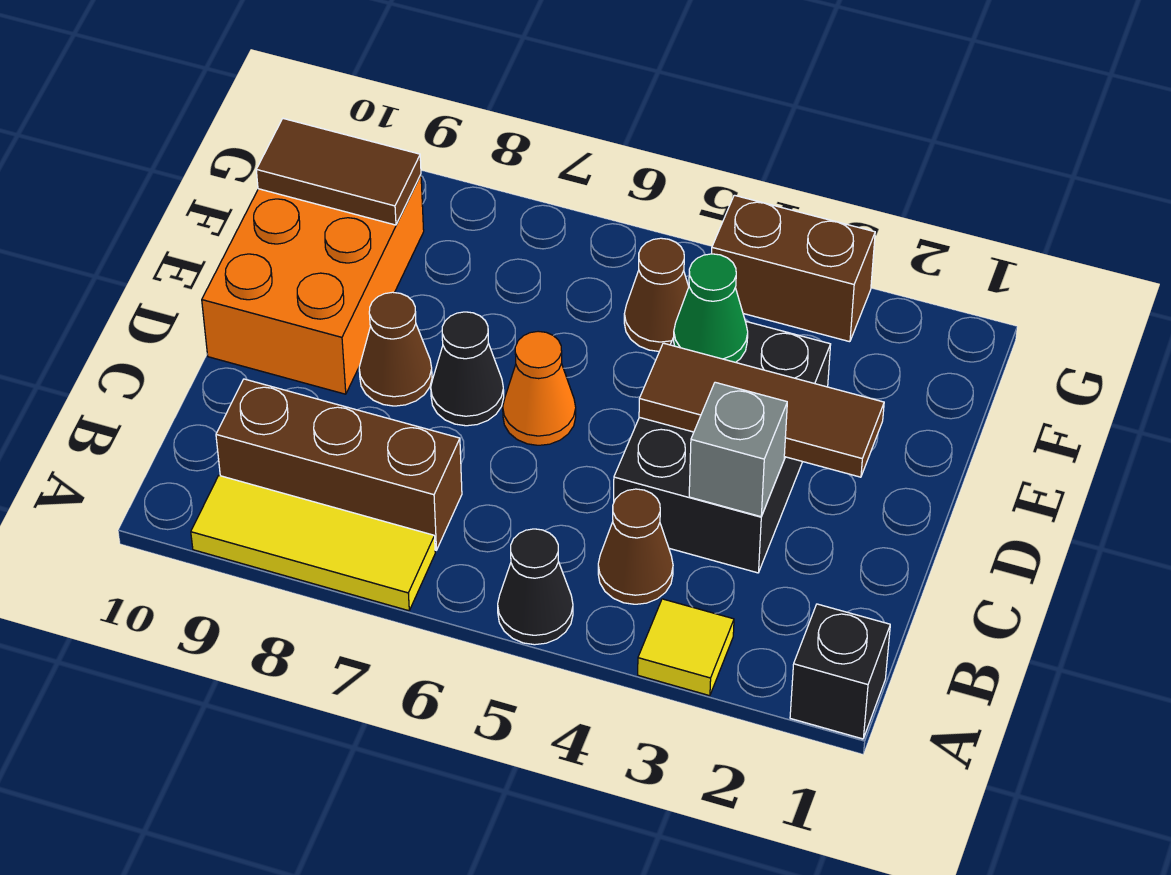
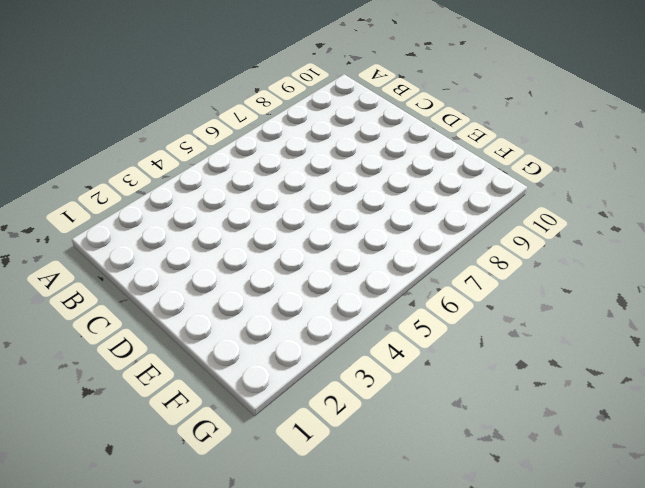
none -> black 1x1 brick [790,604,890,739]
none -> yellow 1x1 tile [638,599,734,696]
none -> black 1x1 cone [498,529,573,645]

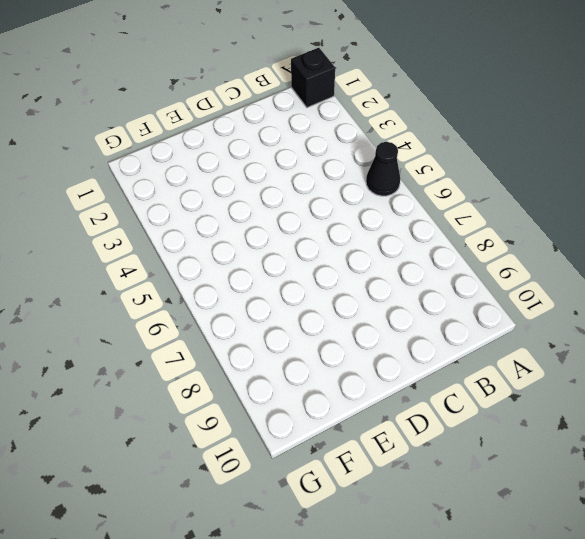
none -> yellow 1x1 tile [638,599,734,696]
none -> yellow 1x3 tile [191,476,435,611]
none -> brown 1x1 cone [598,489,673,604]

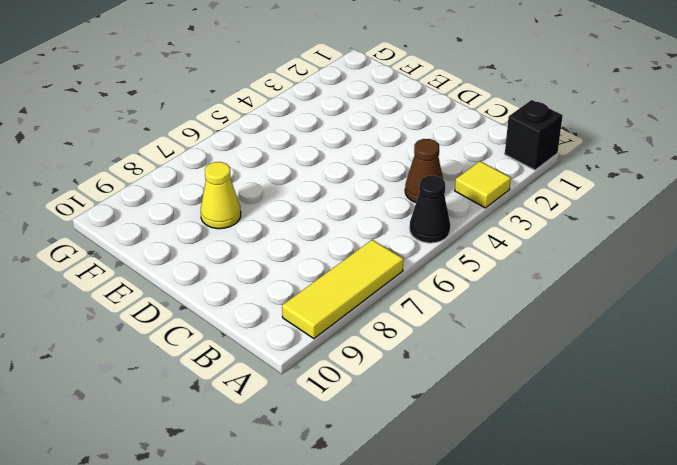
yellow 1x1 cone [201,162,241,229] -> none
none -> brown 1x3 brick [216,379,462,550]
none -> black 2x3 brick [614,321,831,573]
none -> orange 1x1 cone [503,331,576,445]

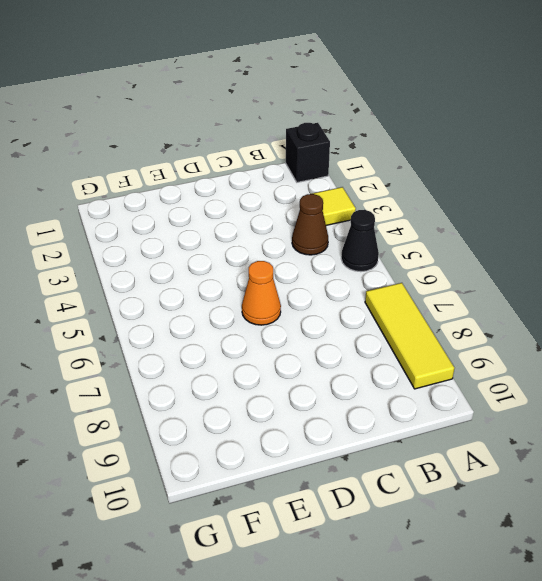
none -> brown 1x3 brick [216,379,462,550]
none -> black 2x3 brick [614,321,831,573]
none -> black 1x1 cone [431,312,504,426]

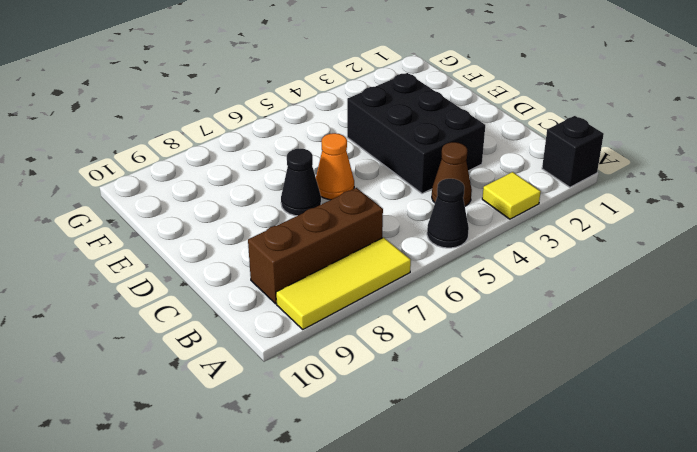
none -> brown 1x1 cone [359,292,432,406]
none -> orange 2x3 brick [202,175,424,394]
none -> brown 1x1 cone [624,238,689,351]

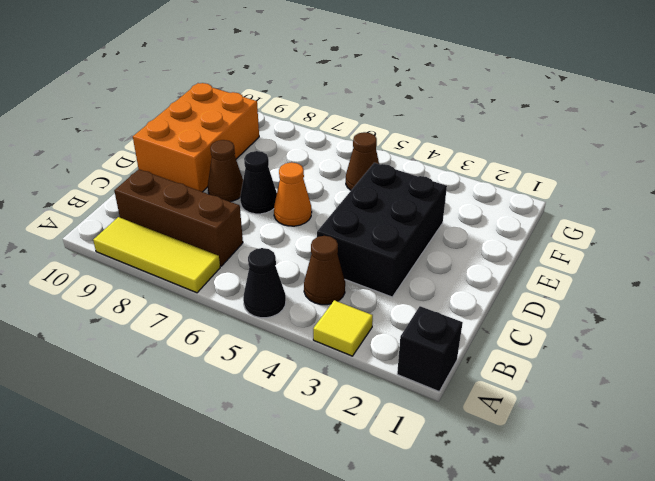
none -> brown 1x2 brick [712,195,875,342]
none -> grey 1x1 brick [689,382,787,517]
none -> brown 1x3 tile [639,343,884,477]

